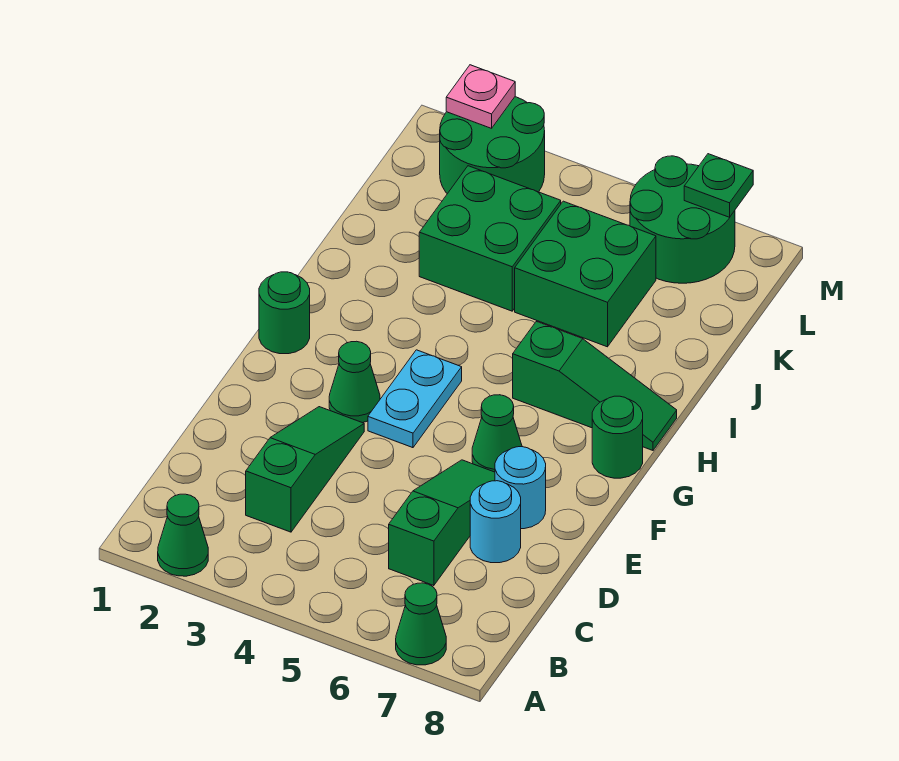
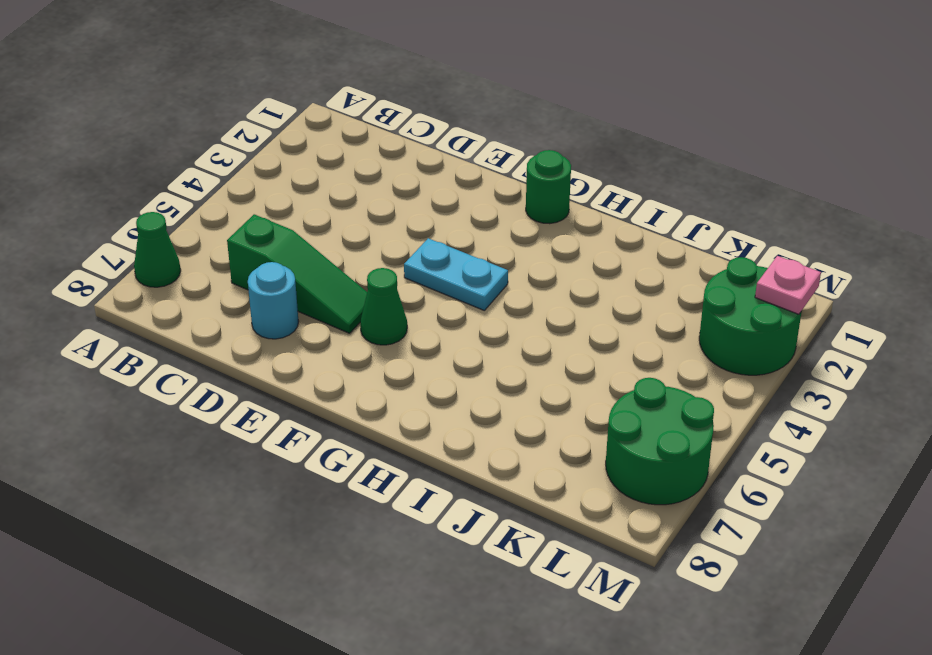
none -> green 1x1 cone [158,494,208,576]
none -> green 1x3 slope [246,407,364,532]
none -> cyan 1x1 round brick [495,447,546,529]

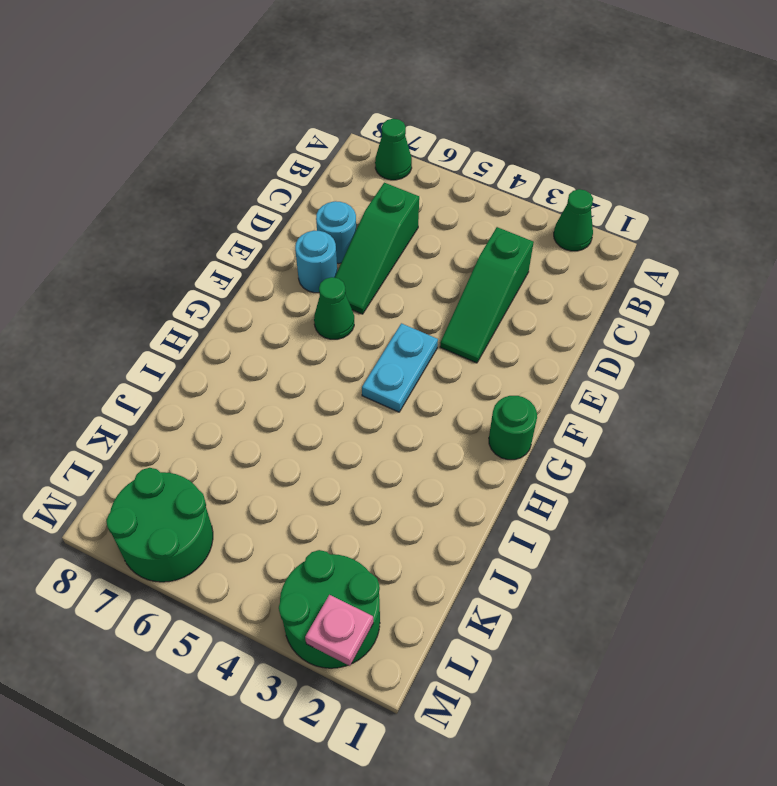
none -> green 1x1 cone [329,341,380,423]
none -> green 1x1 round brick [592,396,643,478]
none -> green 1x3 slope [513,321,677,450]

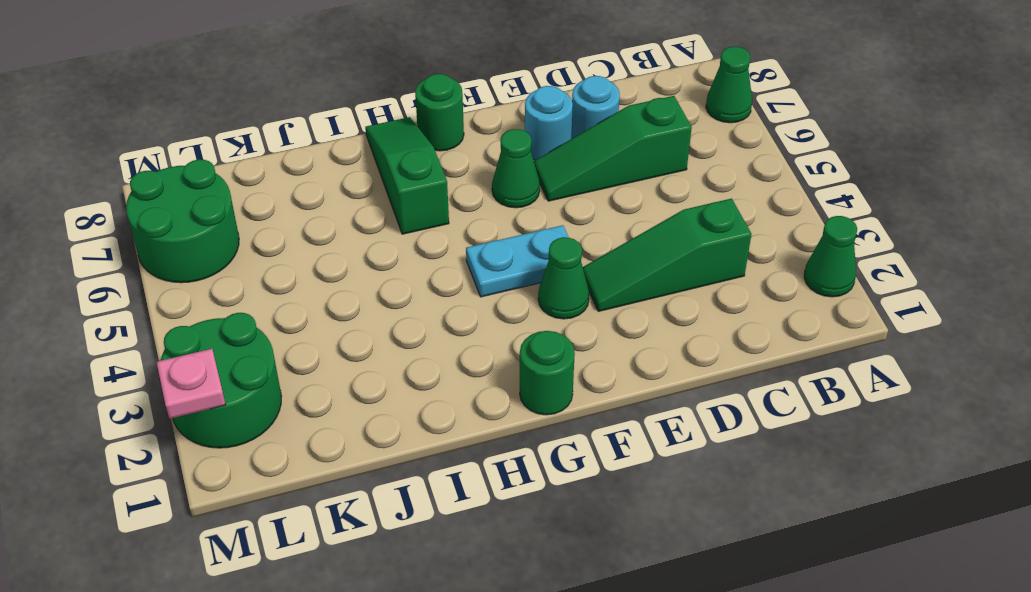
none -> green 2x2 brick [419,166,561,311]
none -> green 2x2 brick [515,201,656,347]
none -> green 1x1 plate [684,154,753,217]

